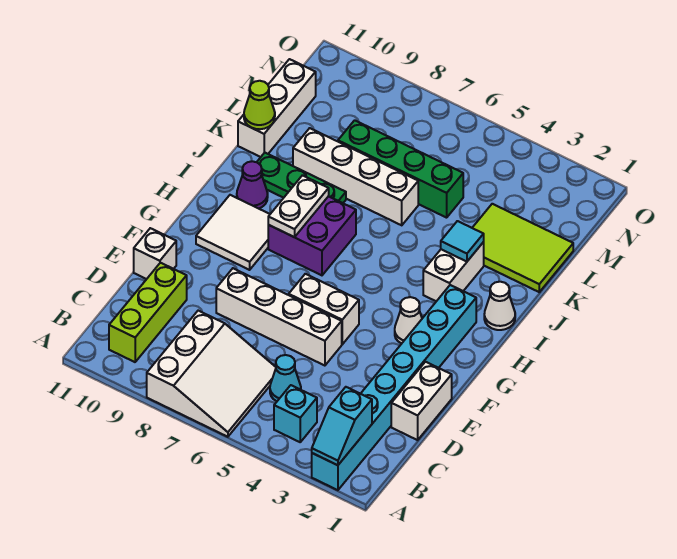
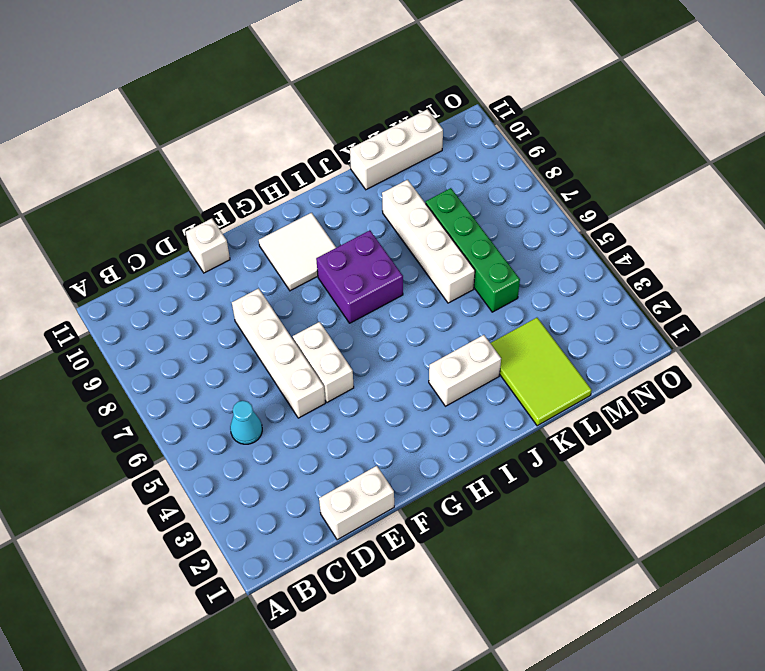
none -> cyan 1x8 brick [312,285,476,490]
none -> white 3x3 slope [147,311,276,437]
none -> cyan 1x1 brick [274,385,317,442]

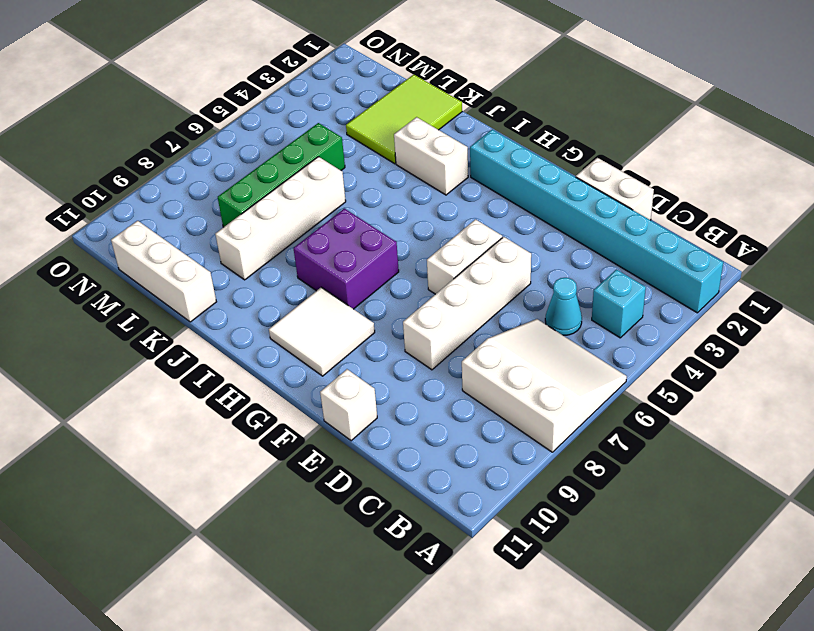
none -> lime 1x3 brick [109,263,187,362]
none -> white 1x1 cone [395,297,422,344]
none -> white 1x1 cone [484,282,515,330]

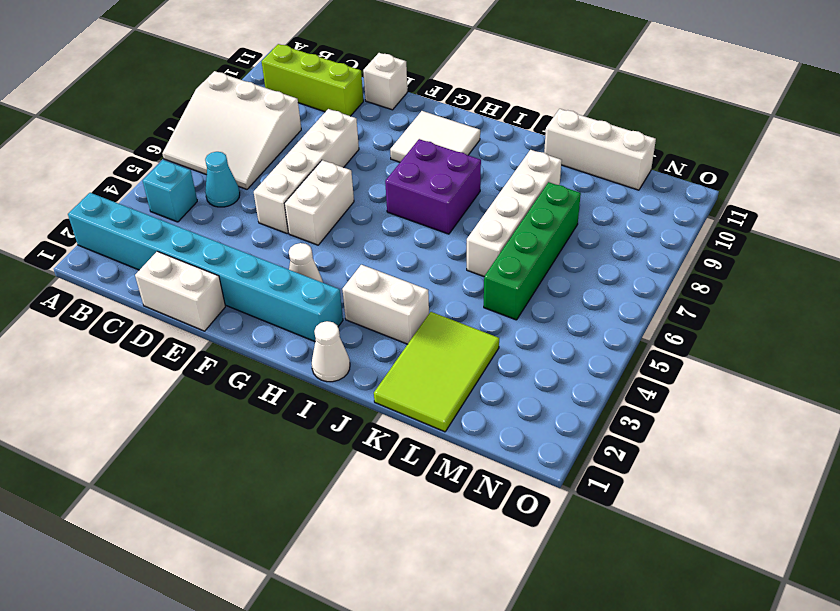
none -> purple 1x1 cone [237,161,268,209]
none -> green 1x3 plate [257,153,346,203]
none -> cyan 1x2 slope [312,387,372,465]

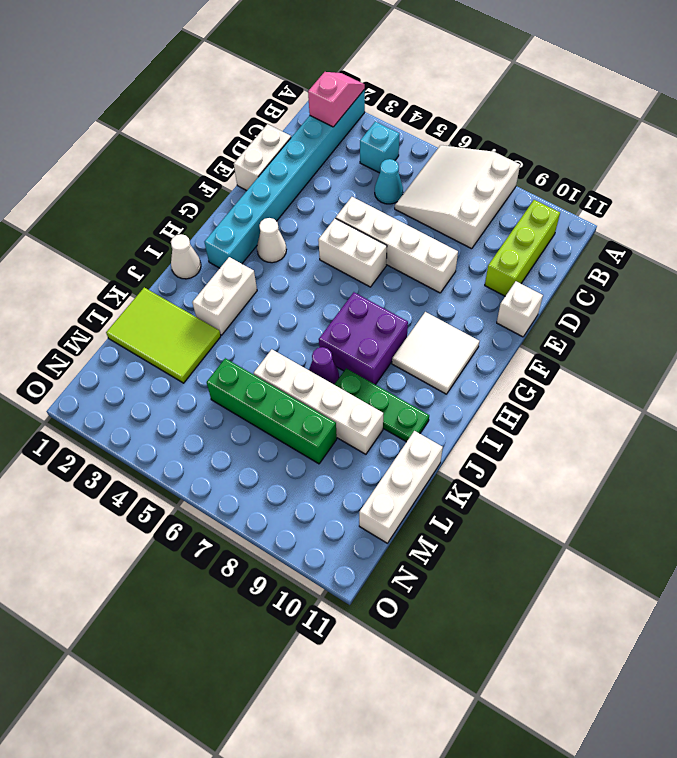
pink 1x2 slope [308,72,365,127] -> cyan 1x2 slope [312,387,372,465]
purple 1x1 cone [309,347,339,384] -> purple 1x1 cone moved to [237,161,268,209]
none -> white 1x2 plate [268,175,329,237]
none -> cyan 1x1 tile [441,221,484,262]
none -> lime 1x1 cone [244,81,275,129]

